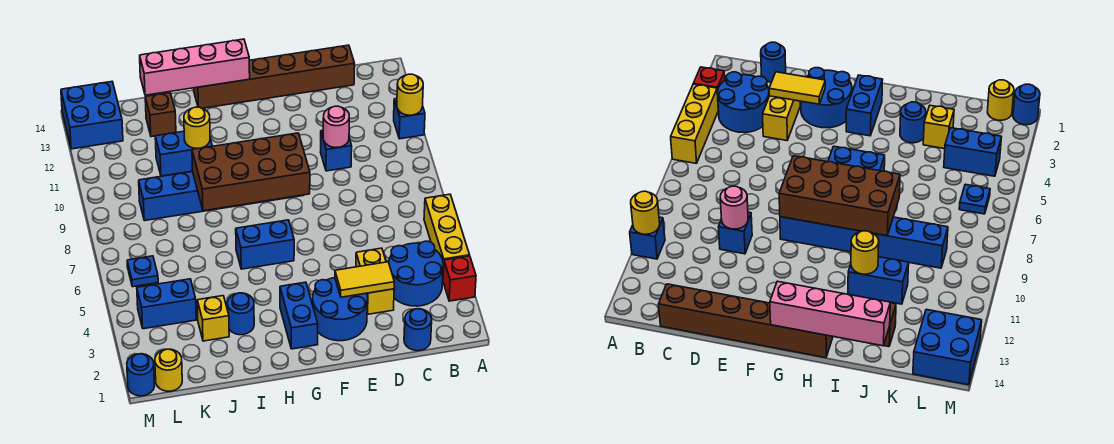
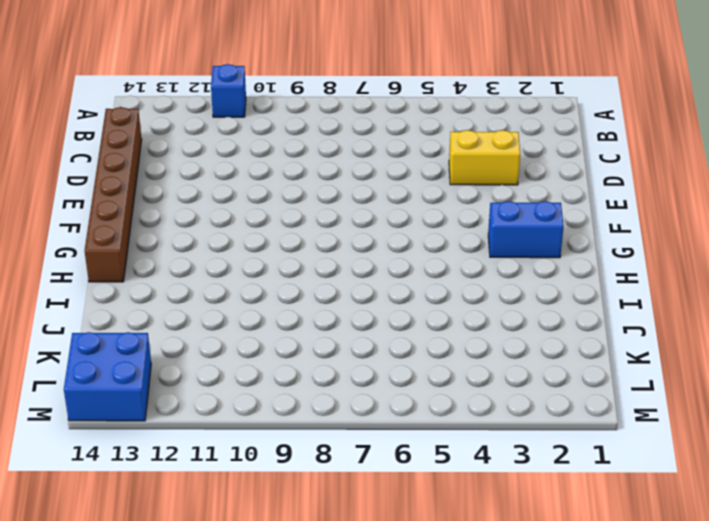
none -> red 1x1 brick [443,256,476,301]
none -> yellow 1x3 brick [424,194,470,272]
none -> blue 2x2 round brick [389,241,443,306]

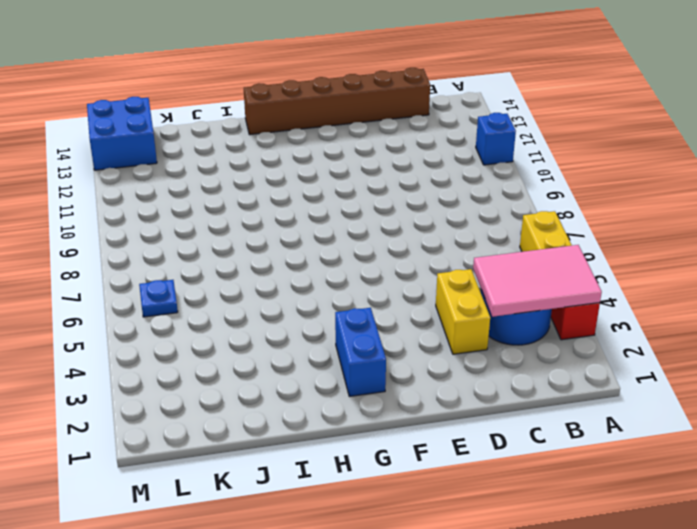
pink 2x3 tile [473,245,602,317] -> none
none -> blue 1x1 round brick [404,309,432,351]
none -> blue 1x1 brick [321,130,352,171]
none -> blue 2x2 round brick [313,278,368,341]

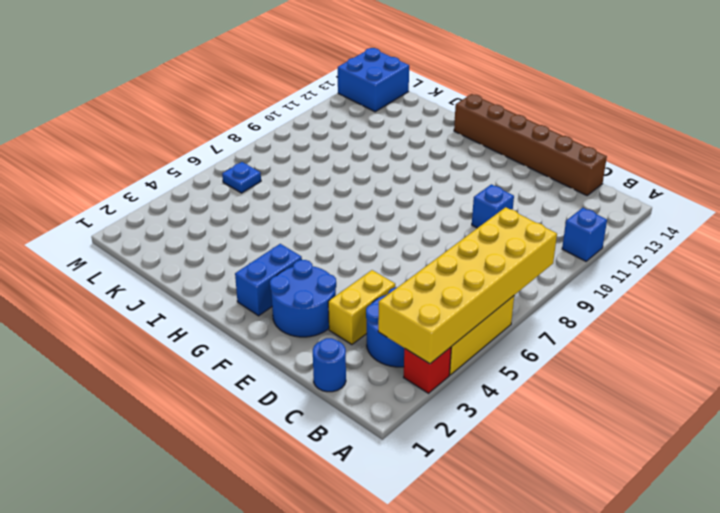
yellow 2x6 brick [378,207,557,364] -> none
none -> blue 1x6 brick [139,172,304,221]
none -> blue 1x2 brick [236,220,294,269]
none -> blue 1x1 round brick [227,293,254,335]

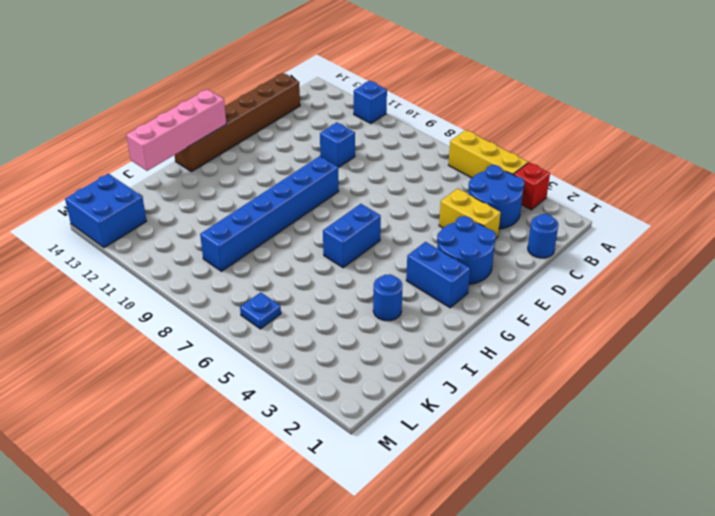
none -> blue 1x2 brick [155,131,212,176]
none -> yellow 1x1 brick [197,296,229,341]
none -> brown 1x1 brick [145,93,176,137]

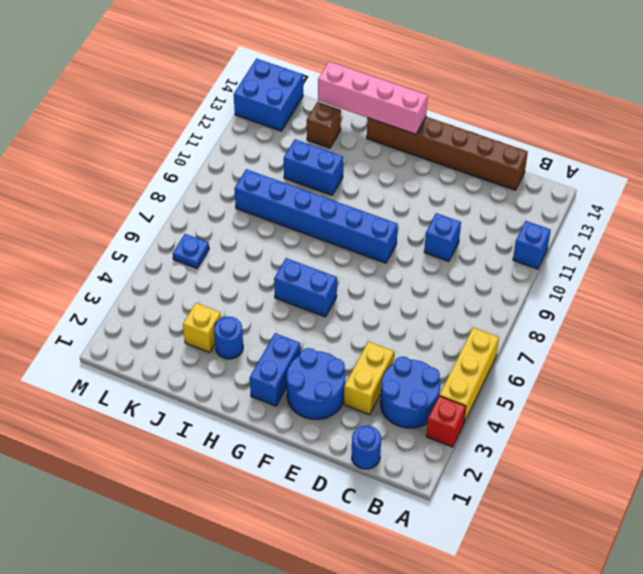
none -> blue 1x2 brick [137,279,196,329]
none -> yellow 1x1 round brick [155,349,182,391]
none -> blue 1x1 round brick [127,354,155,396]

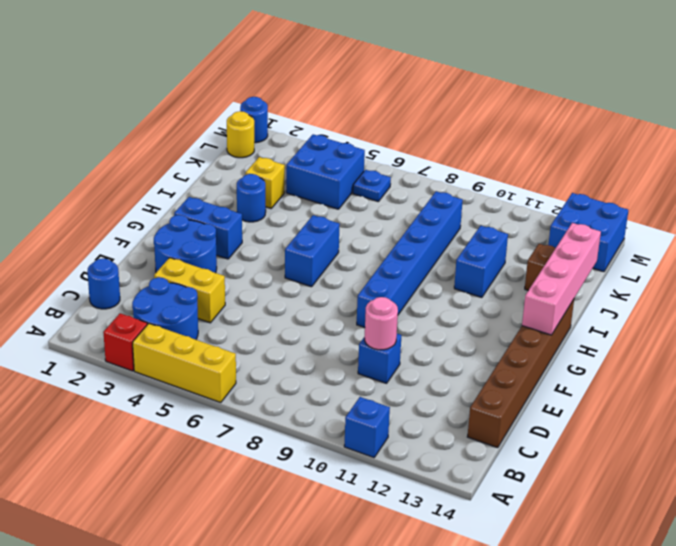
blue 2x2 brick [286,134,365,209] -> blue 1x2 brick [137,279,196,329]
none -> yellow 1x1 round brick [397,74,423,115]
none -> yellow 1x2 tile [335,262,394,297]
none -> brown 2x4 brick [192,133,310,211]

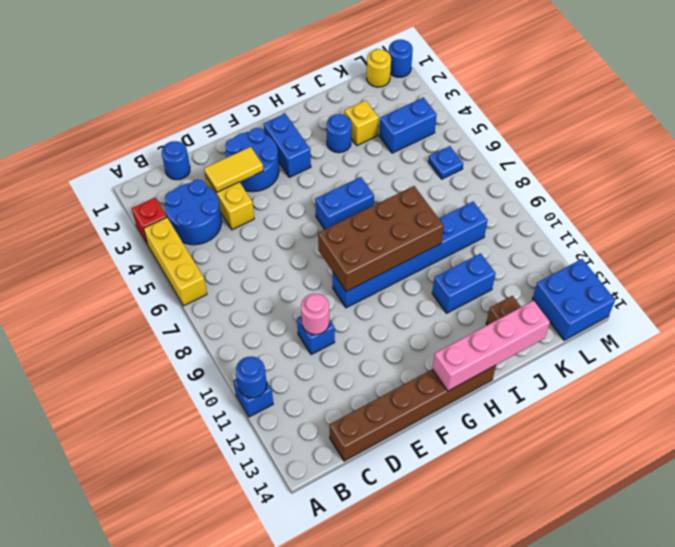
blue 1x1 round brick [236,356,267,398] -> yellow 1x1 round brick [397,74,423,115]
none -> yellow 1x1 round brick [184,107,210,148]

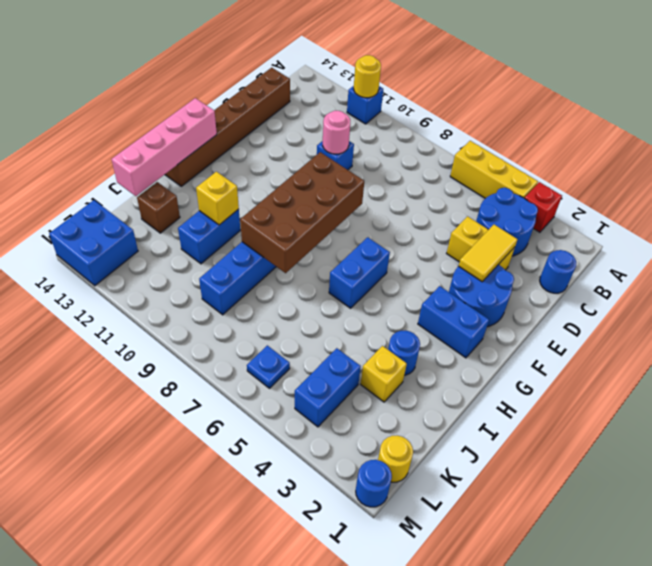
yellow 1x1 brick [196,172,239,225] -> yellow 1x1 round brick [184,107,210,148]

